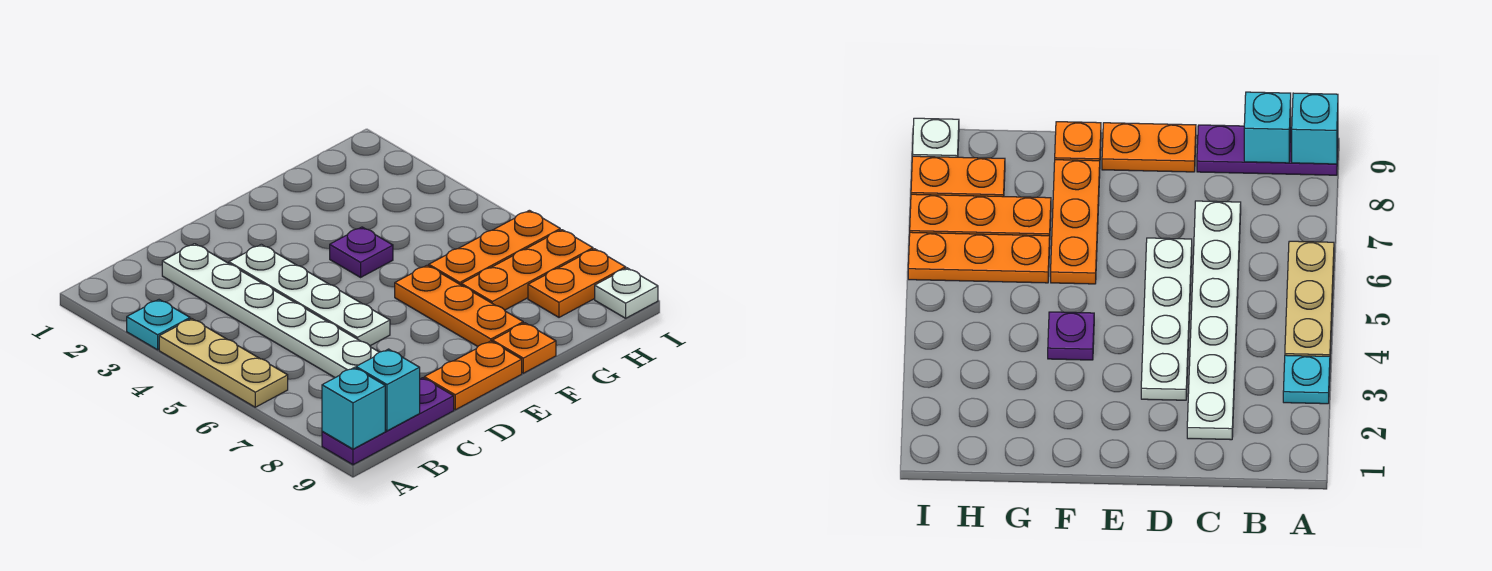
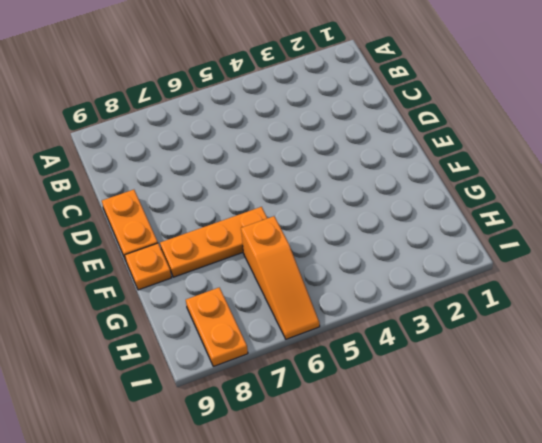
orange 1x3 slope [241,216,320,339] -> orange 1x3 plate [429,210,560,285]
none -> cyan 1x1 plate [127,300,190,350]
none -> tan 1x3 plate [159,319,288,407]
none -> purple 1x3 plate [322,378,454,465]

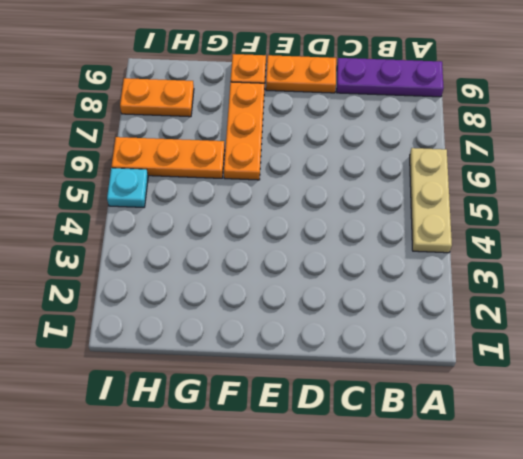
cyan 1x1 plate [107,168,148,207] -> cyan 1x1 plate moved to [127,300,190,350]
none -> white 1x6 plate [162,244,379,378]
none -> white 1x4 plate [229,244,390,346]
none -> purple 1x1 plate [330,227,393,277]

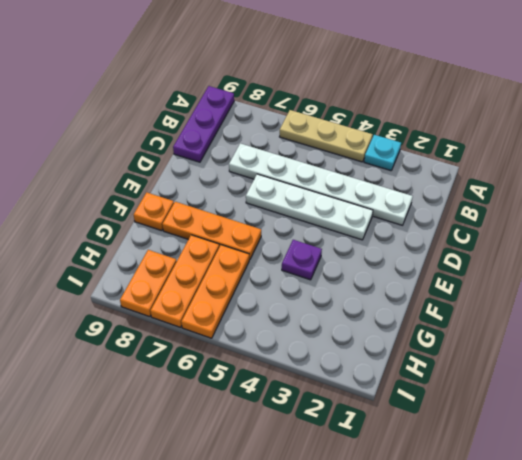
none -> orange 1x2 plate [424,341,522,410]
none -> white 1x1 plate [595,268,658,318]
none -> cyan 1x1 brick [322,368,385,449]

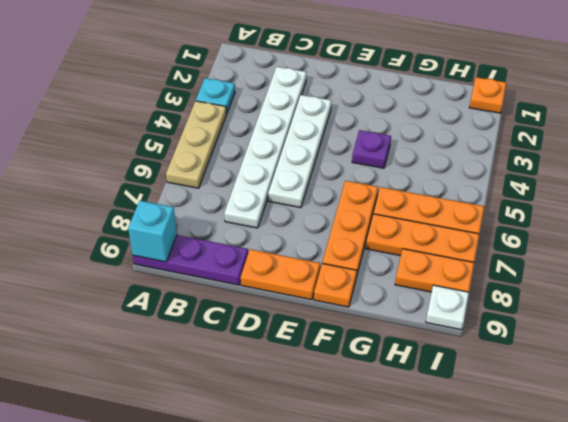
orange 1x1 plate [469,77,506,113] -> none
none -> cyan 1x1 brick [356,349,420,431]

